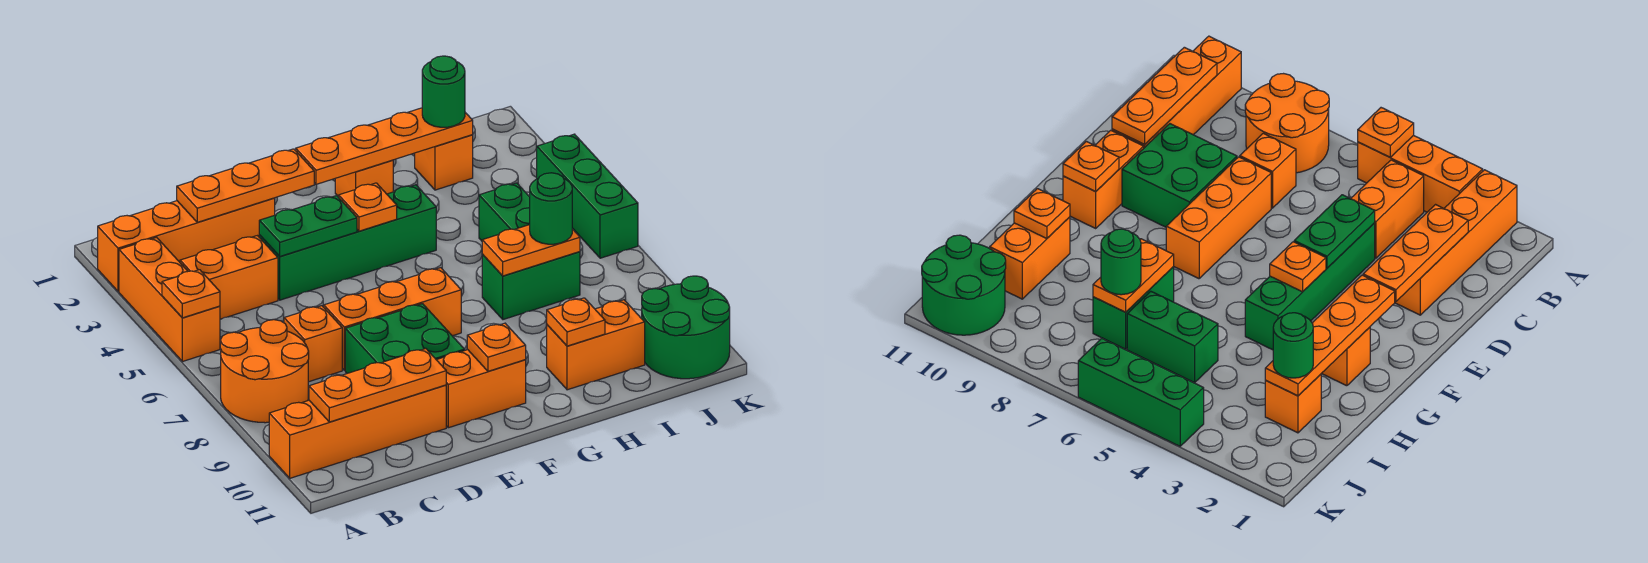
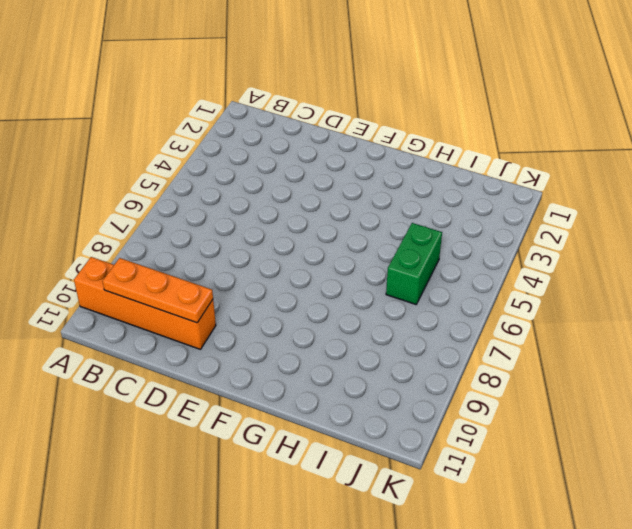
none -> orange 1x4 brick [98,198,275,291]
none -> orange 1x3 brick [119,237,220,362]
none -> orange 2x2 round brick [220,320,309,423]

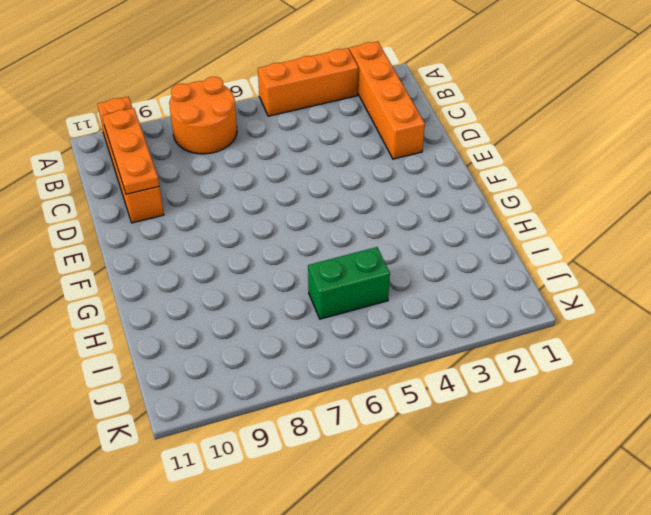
none -> orange 1x2 brick [180,236,278,319]
none -> orange 1x1 brick [284,306,342,382]
none -> green 1x4 brick [259,185,436,300]

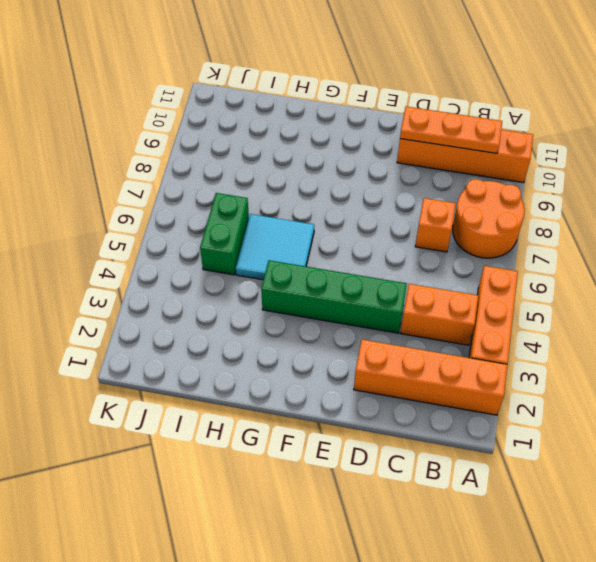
cyan 2x2 tile [236,214,314,280] -> none
none -> orange 1x3 brick [324,268,461,370]
none -> green 2x2 brick [345,304,465,373]
none -> orange 1x2 brick [437,350,526,428]

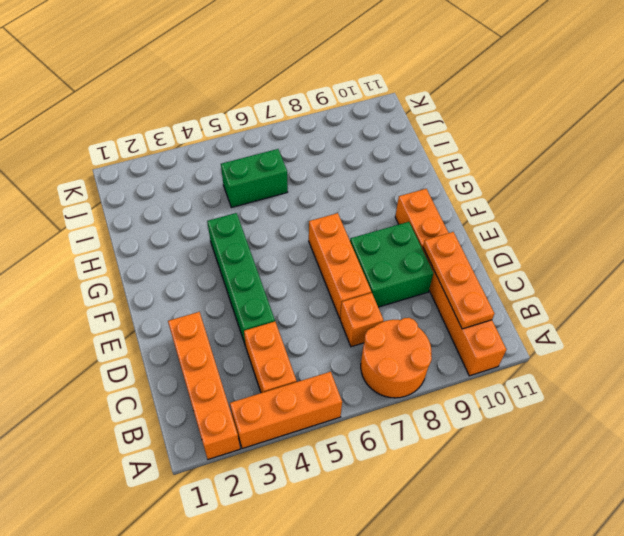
none -> orange 1x1 brick [335,160,393,197]
none -> green 1x2 brick [482,252,580,320]
none -> orange 1x2 brick [547,300,645,390]

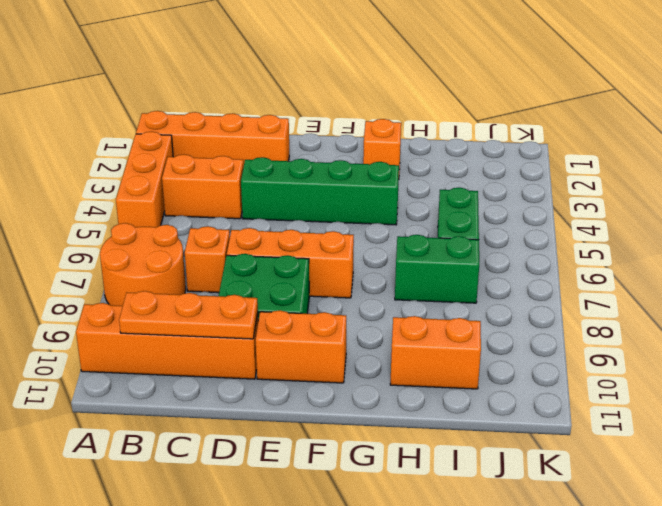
none -> orange 1x1 brick [415,135,473,190]
none -> green 2x2 round brick [642,276,730,379]
none -> green 1x3 brick [537,134,638,258]

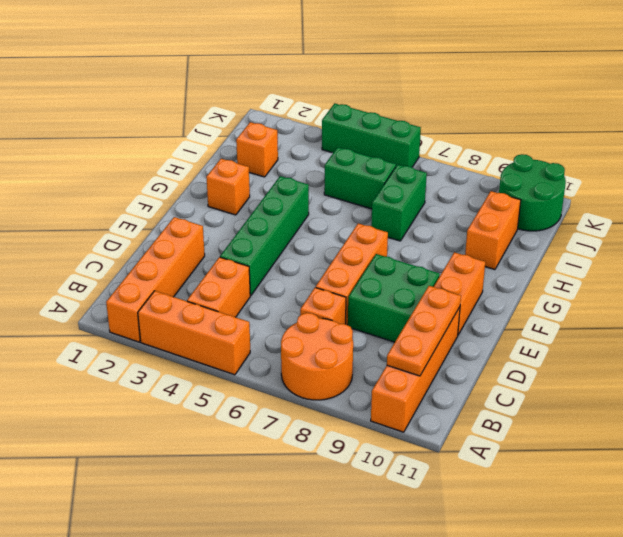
none -> orange 1x1 plate [162,270,220,318]
none -> orange 1x3 plate [177,149,314,222]
none -> green 1x2 plate [259,196,357,256]

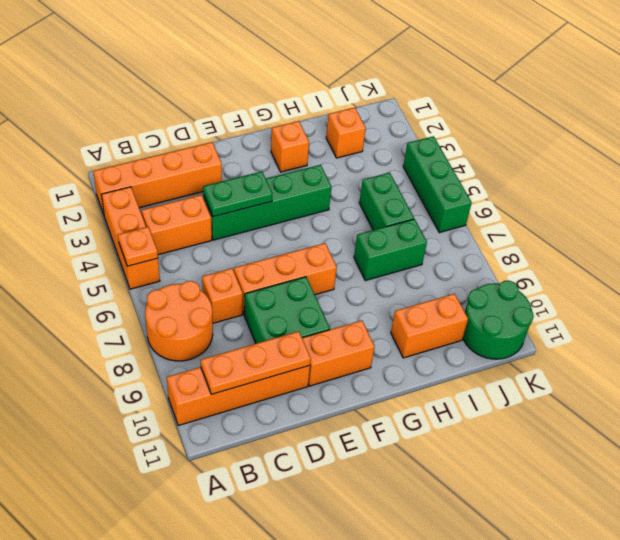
none -> orange 1x3 plate [177,149,314,222]
none -> orange 1x4 plate [296,108,473,185]
none -> orange 1x1 plate [339,183,397,231]

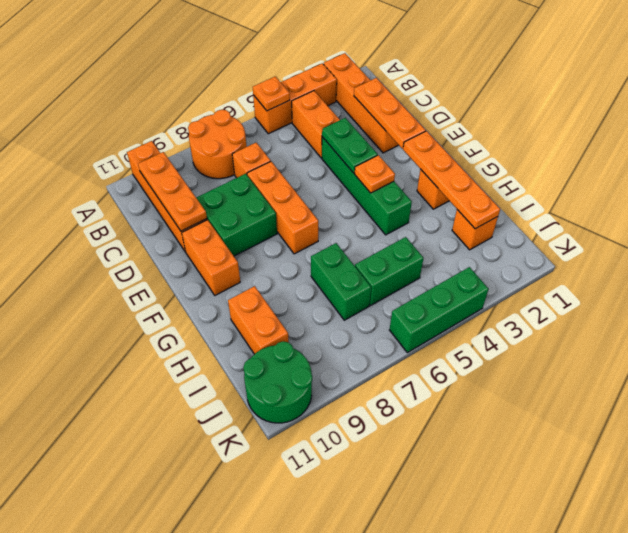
none -> orange 1x1 plate [467,323,526,371]
none -> orange 1x2 plate [482,225,580,276]
none -> orange 1x1 plate [547,298,605,346]

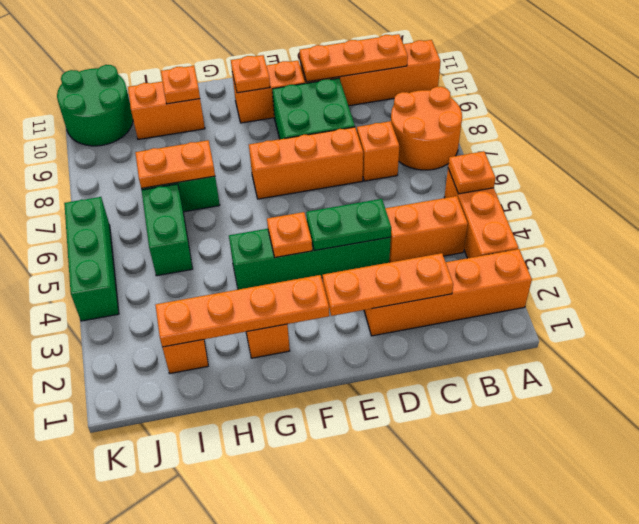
none -> green 1x1 round brick [422,56,465,127]
none -> green 1x1 round brick [530,173,572,244]

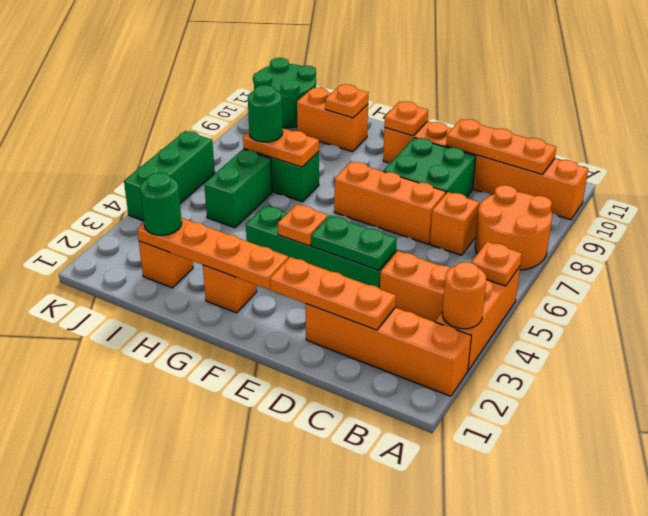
orange 1x1 round brick [442,262,486,329] -> none

